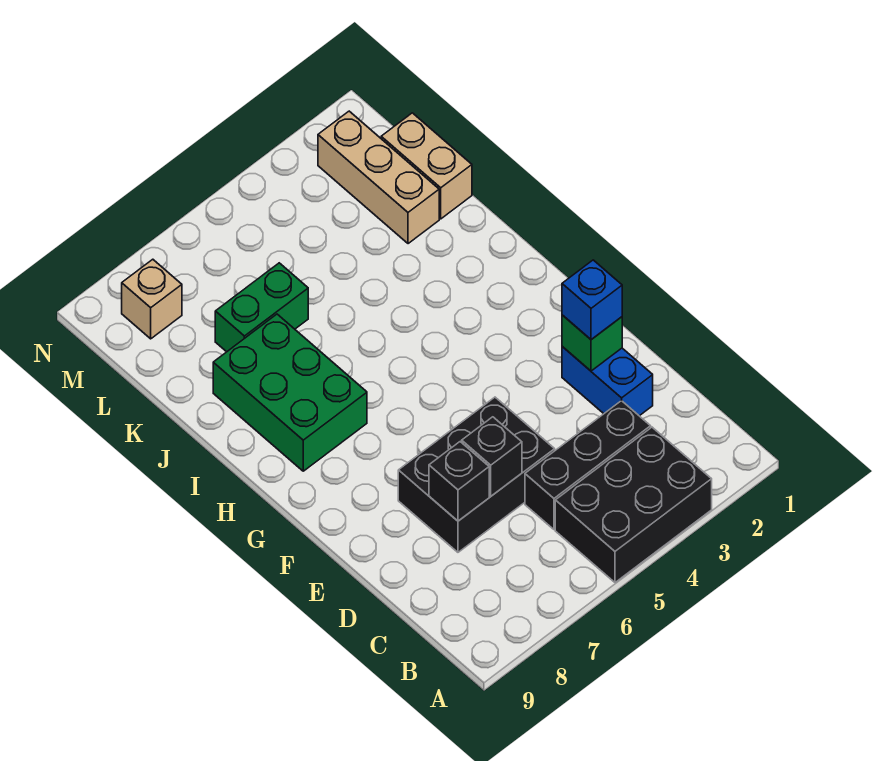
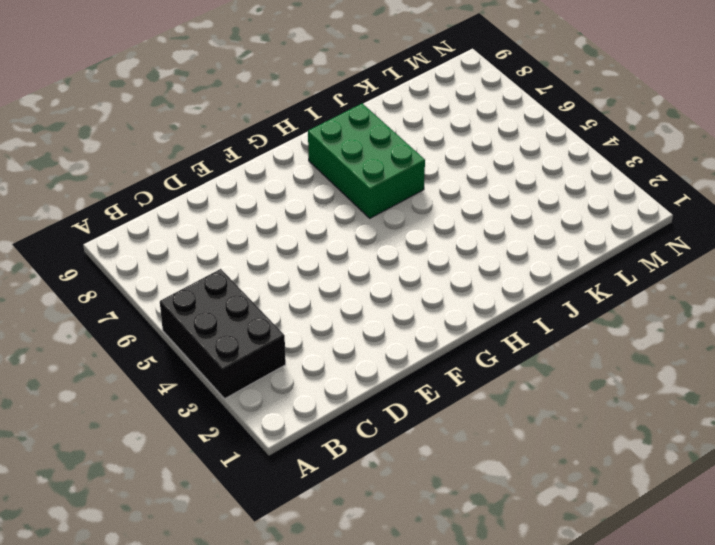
green 2x3 brick [308,103,425,218] -> green 2x3 brick turned to [213,314,367,471]
none -> black 1x3 brick [525,401,651,529]
none -> blue 1x2 brick [562,347,653,416]
none -> black 2x3 brick [398,397,555,552]

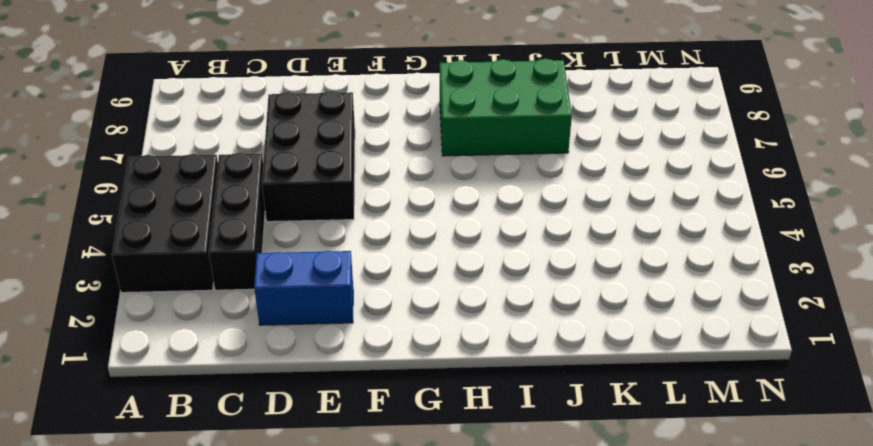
none -> tan 1x2 brick [381,113,472,219]
none -> tan 1x3 brick [318,111,439,244]
none -> green 1x2 brick [215,263,308,352]

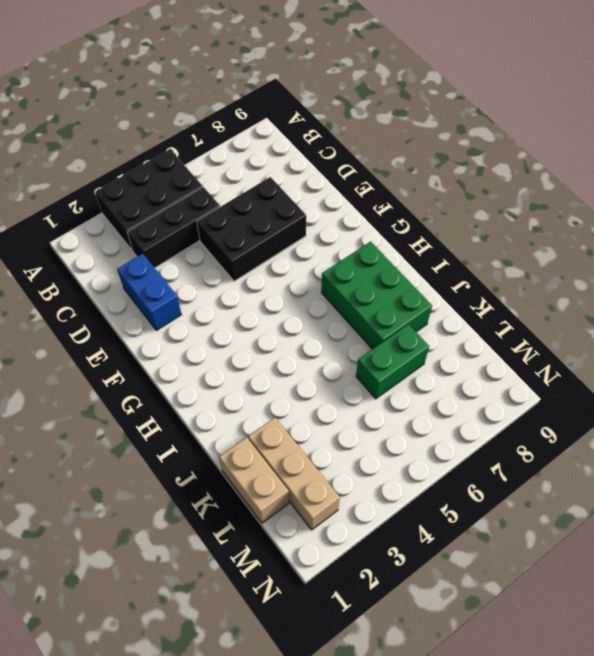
none -> tan 1x1 brick [122,259,182,339]
none -> black 1x1 brick [462,417,522,496]
none -> black 1x1 brick [429,442,489,521]

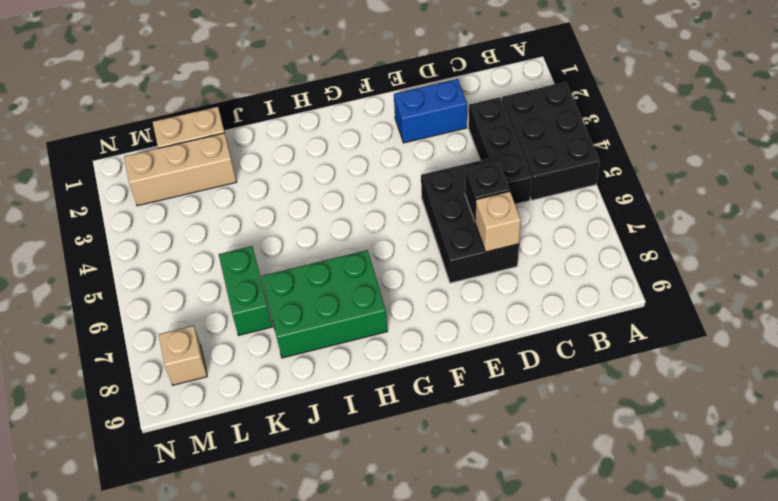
tan 1x1 brick [475,191,521,252] -> black 1x1 brick [429,442,489,521]
none -> green 1x1 brick [562,315,622,371]
none -> blue 1x1 brick [562,260,622,340]

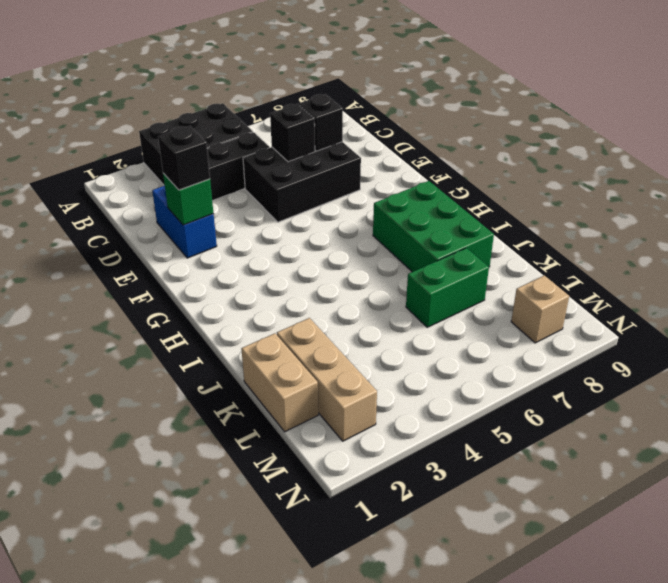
black 1x1 brick [158,126,210,190] -> blue 1x1 brick [562,260,622,340]

